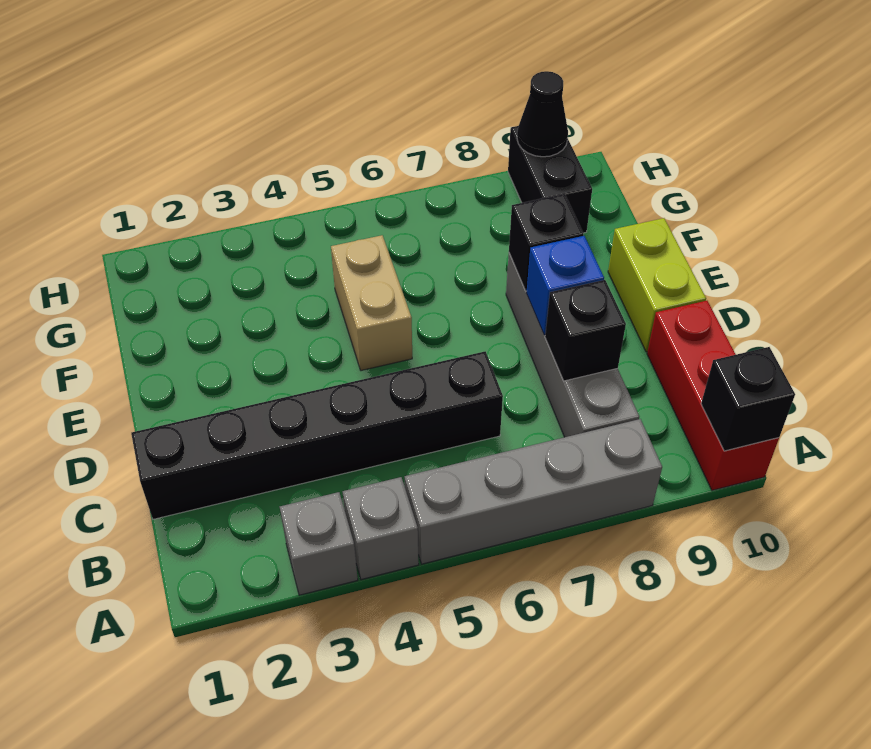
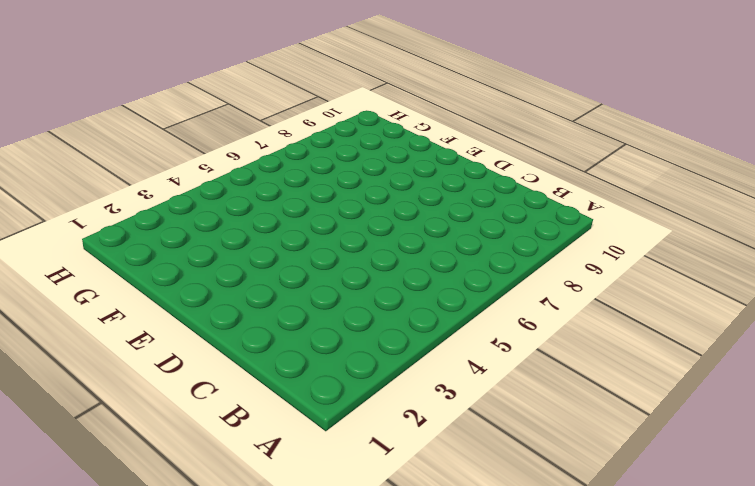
none -> grey 1x1 brick [280,492,358,595]
none -> grey 1x1 brick [343,477,419,580]
none -> grey 1x4 brick [405,419,662,564]

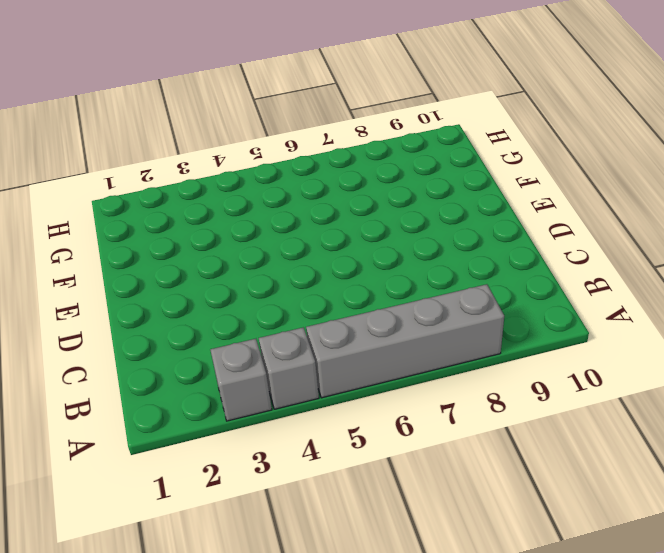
none -> red 1x3 brick [647,301,779,490]
none -> grey 1x4 brick [506,254,639,437]
none -> black 1x6 brick [131,351,503,519]

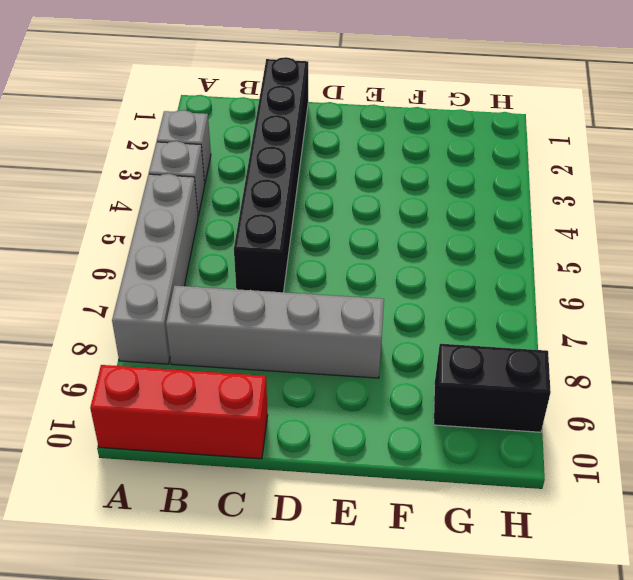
none -> lime 1x2 brick [608,218,706,352]
none -> tan 1x2 brick [331,235,412,371]
none -> black 1x1 brick [701,347,795,451]

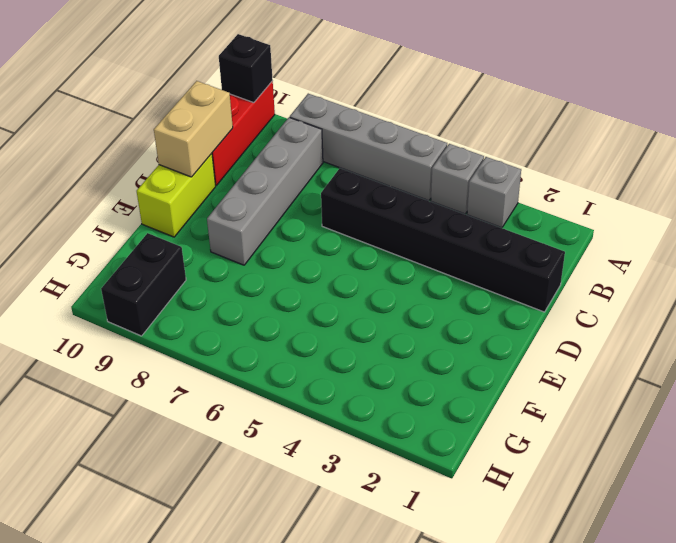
tan 1x2 brick [154,81,233,177] -> tan 1x2 brick moved to [331,235,412,371]
none -> black 1x1 brick [545,280,626,381]
none -> blue 1x1 brick [526,236,604,335]
none -> black 1x1 brick [509,194,583,291]

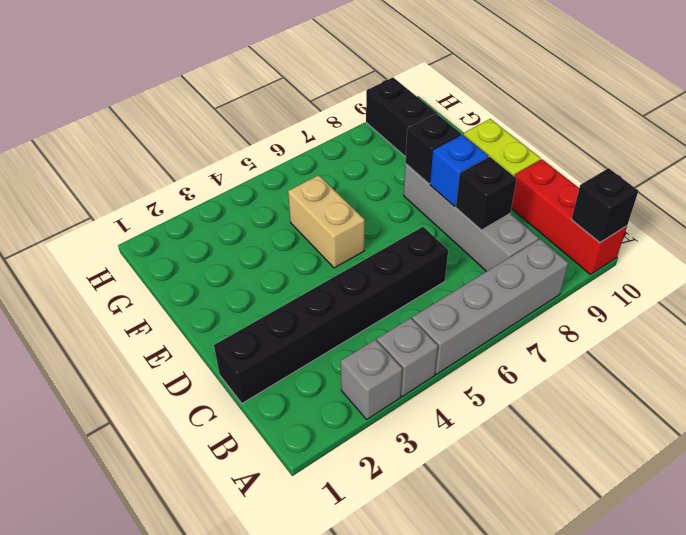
none -> black 1x1 cone [517,71,568,157]

